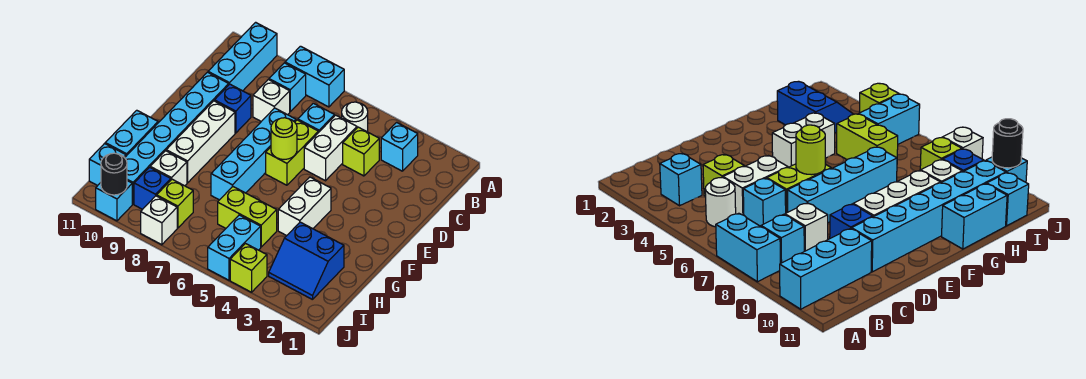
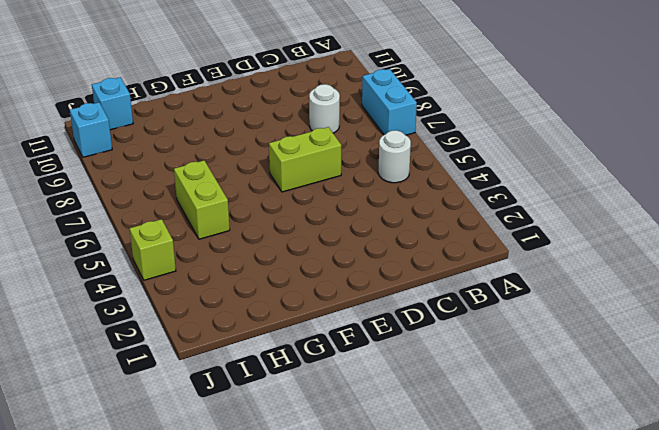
white 1x1 round brick [309,84,340,133] -> white 1x1 brick [253,79,290,121]
none -> cyan 1x3 brick [208,22,277,91]
none -> cyan 1x1 brick [381,122,418,171]
none -> cyan 1x1 brick [269,63,306,111]

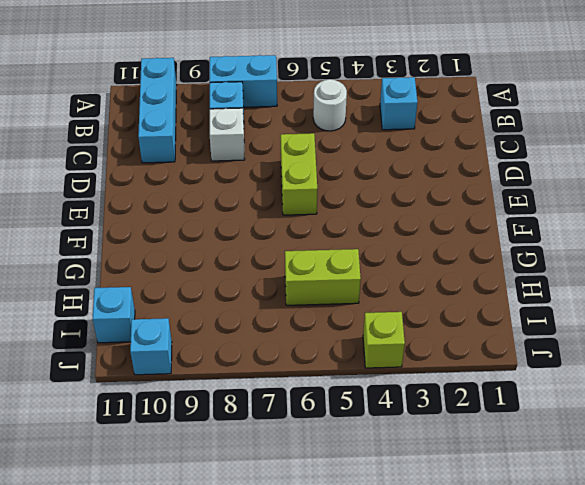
none -> lime 1x1 brick [343,127,379,176]
none -> white 1x2 brick [304,115,357,181]
none -> cyan 1x1 brick [298,103,334,133]

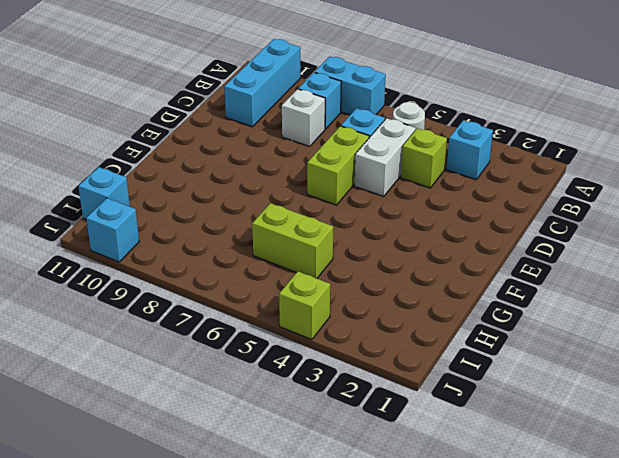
none -> cyan 1x4 brick [211,108,296,200]
none -> blue 1x1 brick [214,84,251,133]
none -> cyan 1x6 brick [125,72,229,204]

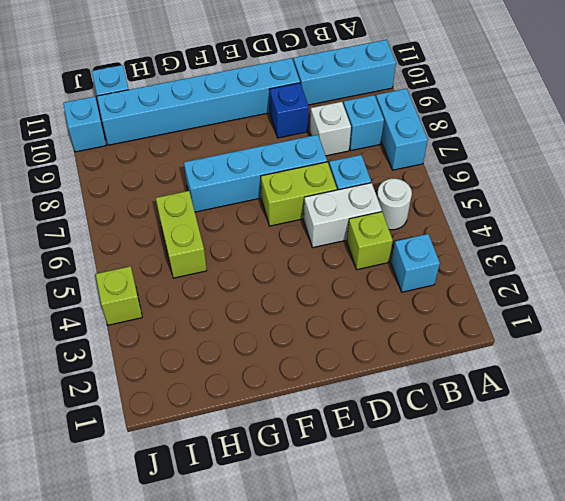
none -> white 1x3 brick [166,101,235,183]
none -> white 1x2 brick [278,177,331,236]
none -> cyan 1x2 brick [105,110,158,156]

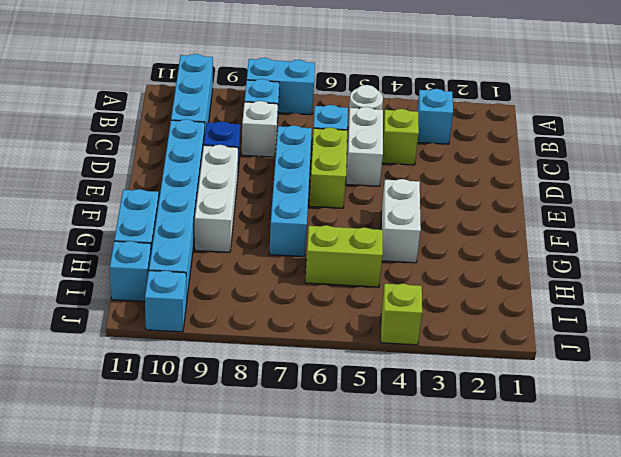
none -> blue 2x2 slope [269,222,344,300]
none -> white 1x1 brick [150,151,187,186]
none -> cyan 1x2 brick [208,215,261,280]

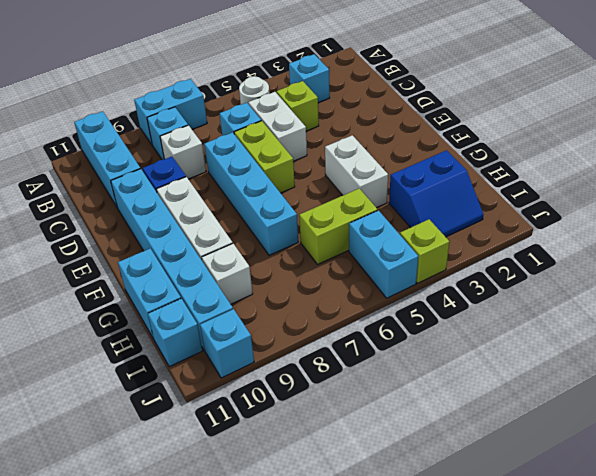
none -> lime 1x1 brick [157,179,193,228]
none -> blue 1x1 brick [134,167,171,209]
none -> white 1x1 brick [141,196,177,245]

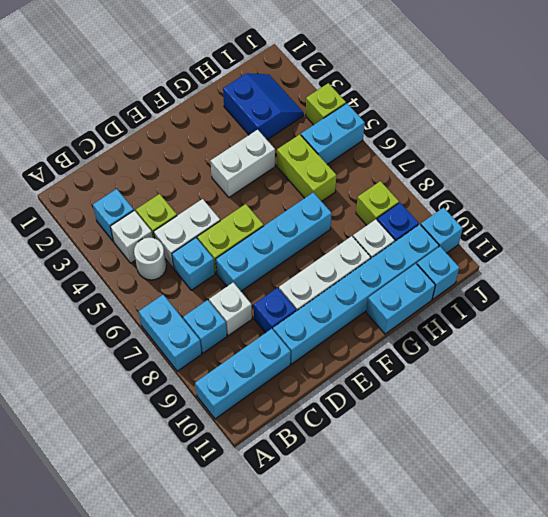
white 1x1 brick [110,210,153,263] -> white 1x1 brick moved to [141,196,177,245]
none -> lime 1x1 round brick [271,118,297,159]
none -> black 1x1 round brick [101,153,127,195]

